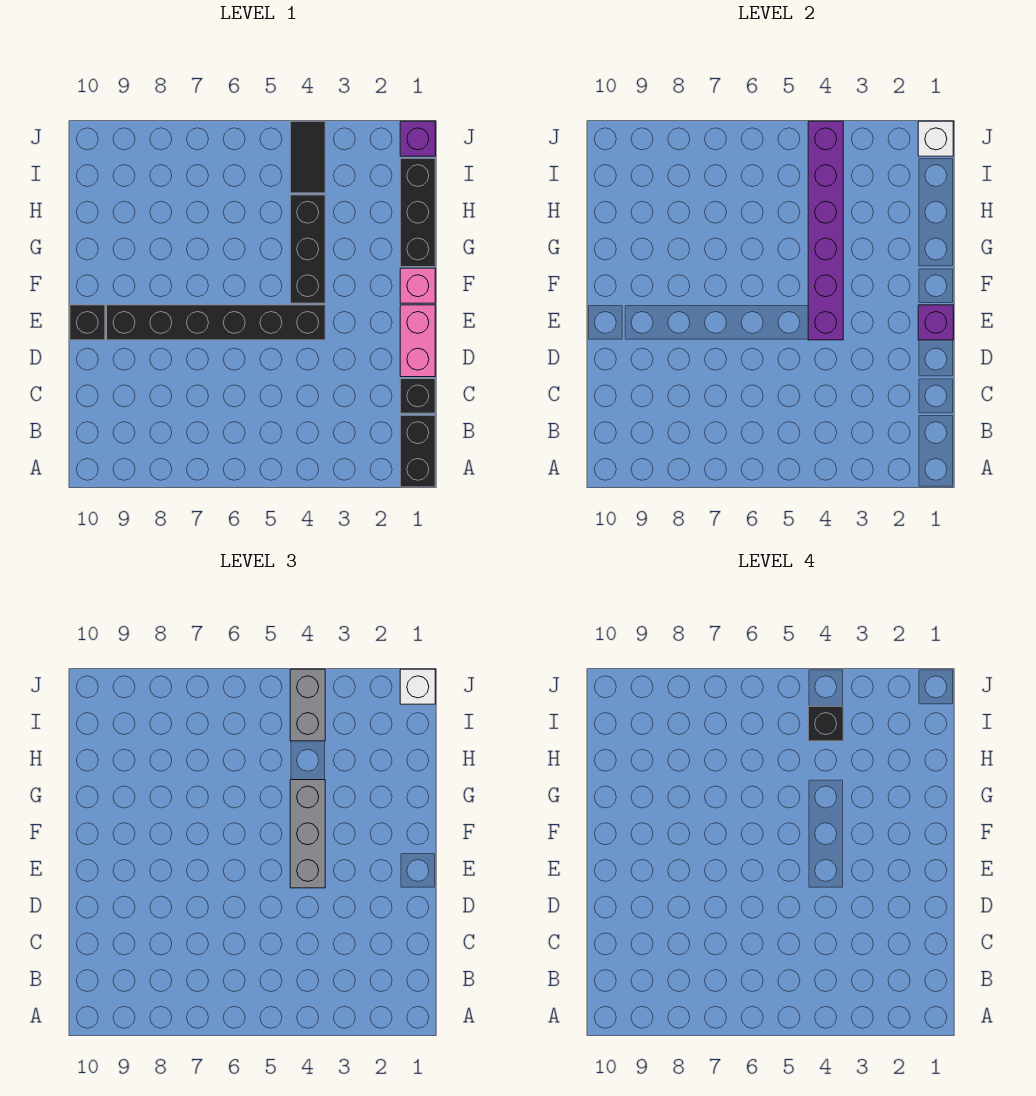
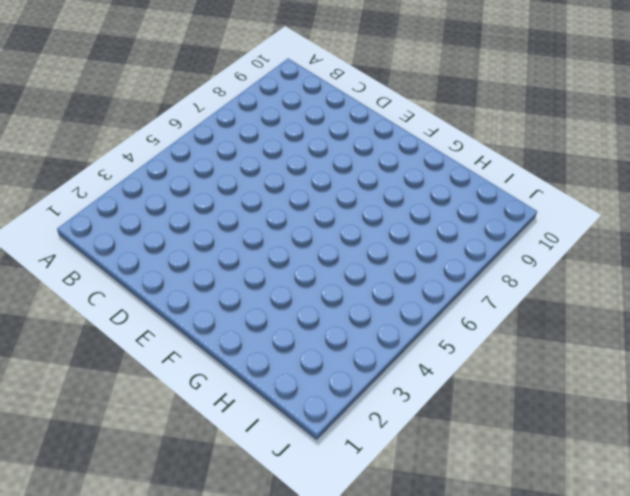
none -> black 1x2 brick [400,415,435,487]
none -> black 1x1 brick [400,379,435,413]
none -> pink 1x2 brick [400,305,435,377]

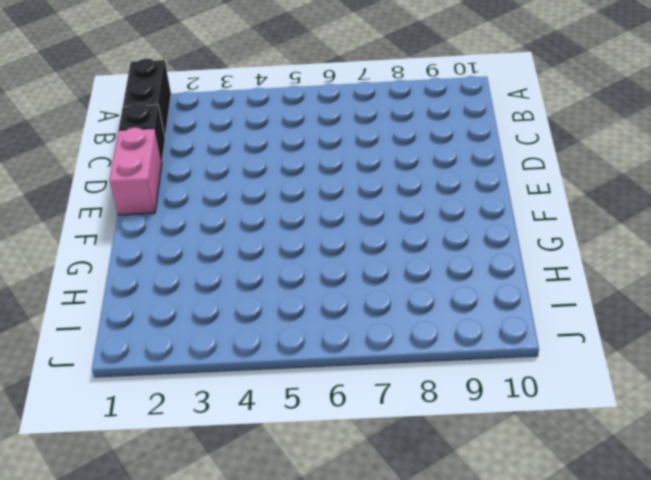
none -> black 1x6 brick [107,305,325,340]
none -> black 1x1 brick [70,305,105,340]
none -> pink 1x1 brick [400,268,435,303]

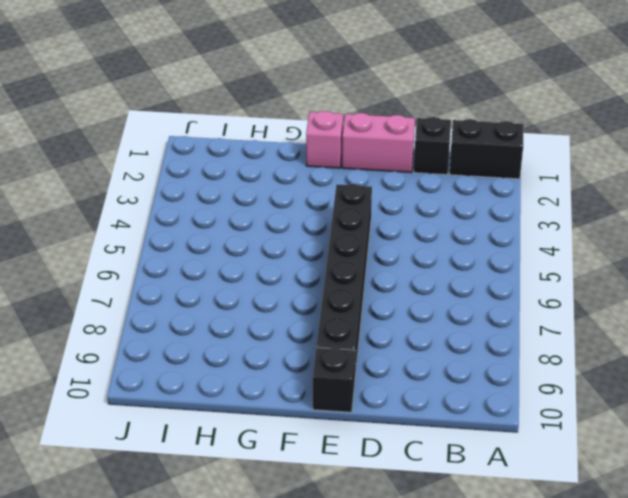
none -> black 1x3 brick [290,195,325,303]
none -> black 1x3 brick [400,158,435,267]
none -> black 1x2 tile [290,121,325,193]

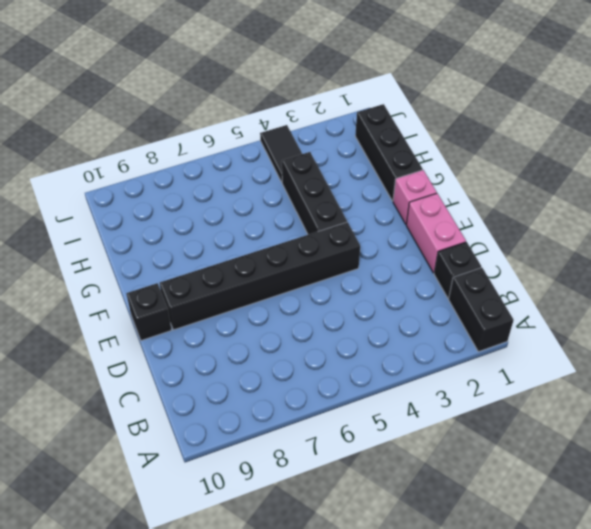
none -> purple 1x1 brick [400,121,435,156]
none -> purple 1x1 brick [918,305,953,340]
none -> purple 1x6 brick [808,121,843,340]

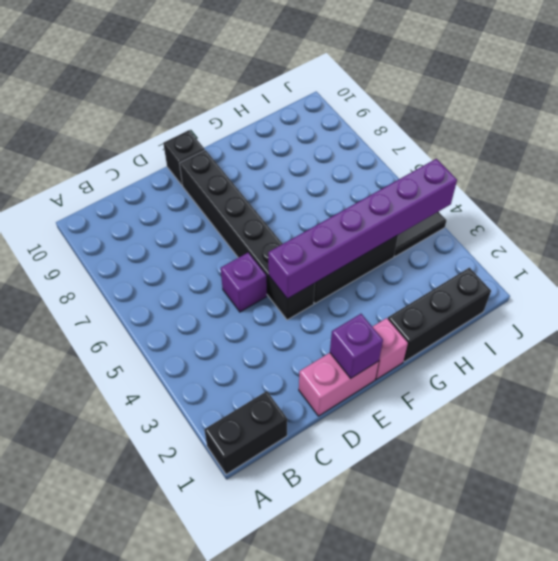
purple 1x1 brick [221,253,267,312] -> purple 1x1 brick moved to [400,121,435,156]
none -> black 1x1 brick [400,379,435,413]
none -> white 1x1 brick [918,121,953,156]
none -> grey 1x3 brick [290,780,325,888]

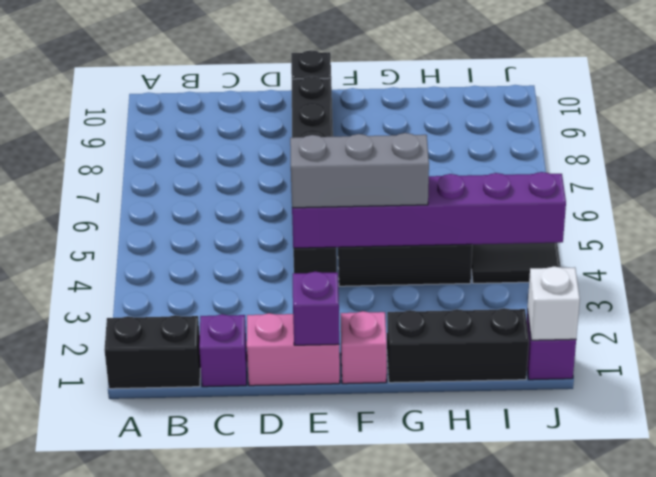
purple 1x1 brick [199,314,247,387] -> black 1x1 brick [400,379,435,413]
none -> grey 1x2 brick [290,669,325,741]
none -> white 1x1 brick [400,669,435,704]
none -> black 1x1 brick [808,706,843,741]

